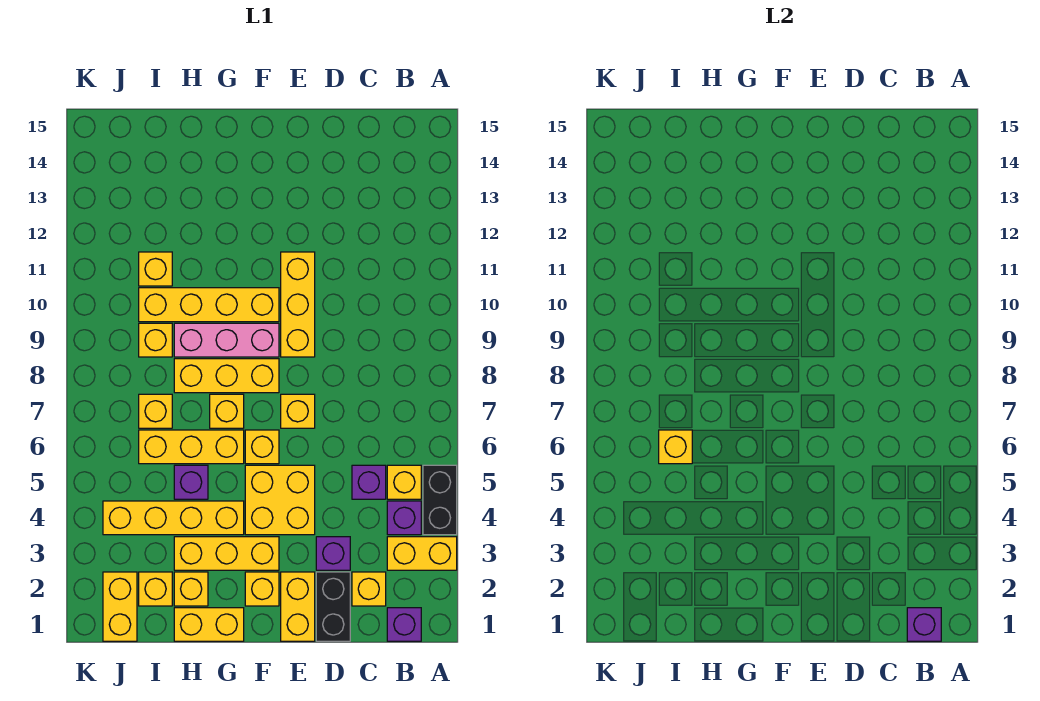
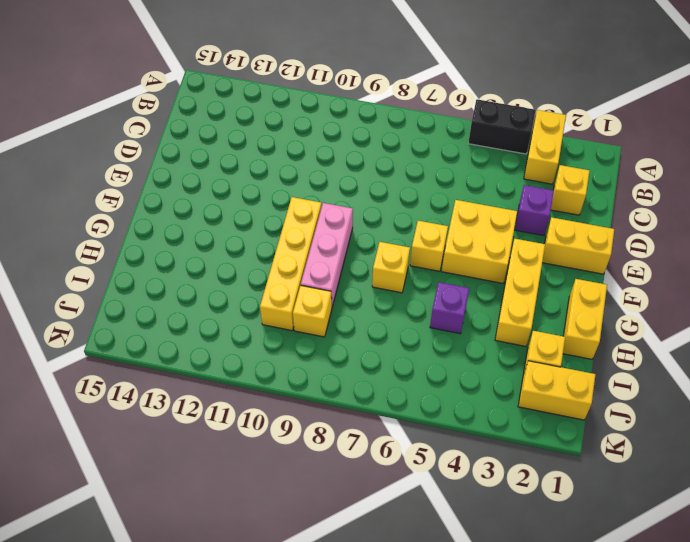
none -> purple 1x1 brick [387,608,421,641]
none -> purple 1x1 brick [387,501,421,535]
none -> yellow 1x1 brick [387,465,421,499]
none -> purple 1x1 brick [352,465,386,499]

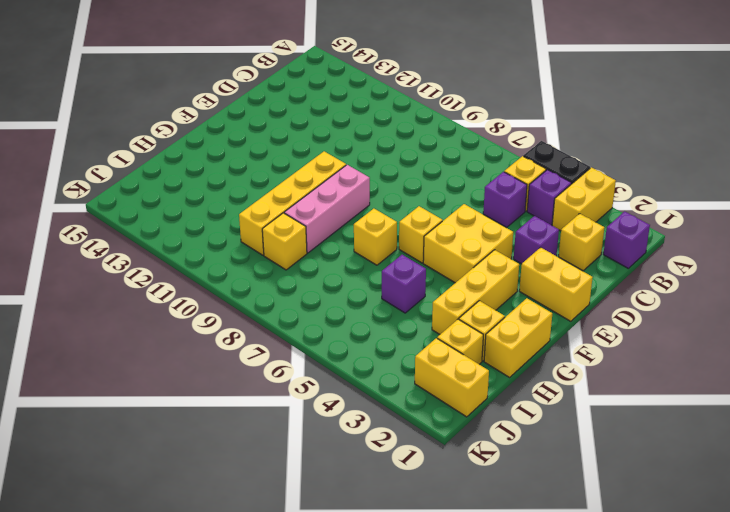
none -> black 1x2 brick [316,572,350,641]
none -> yellow 1x1 brick [281,394,315,428]
none -> yellow 1x3 brick [281,252,315,357]
none -> yellow 1x1 brick [245,572,279,606]

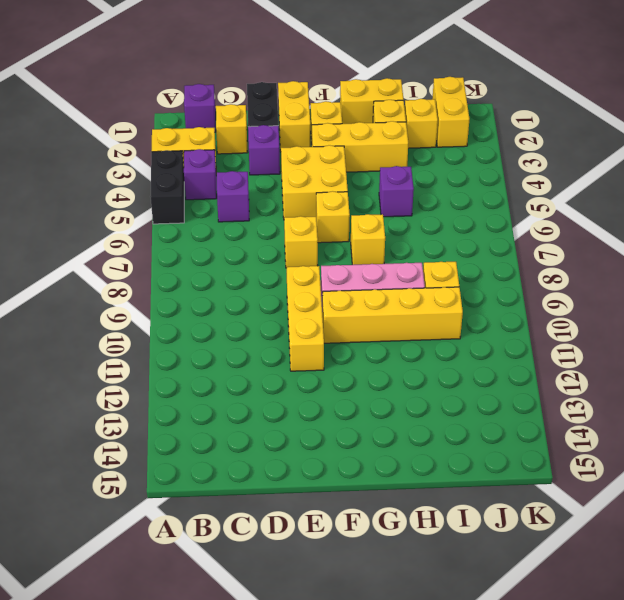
none -> yellow 1x1 brick [387,465,421,499]
none -> yellow 1x3 brick [174,359,279,393]
none -> yellow 1x4 brick [103,501,244,535]
none -> yellow 1x3 brick [139,430,244,464]

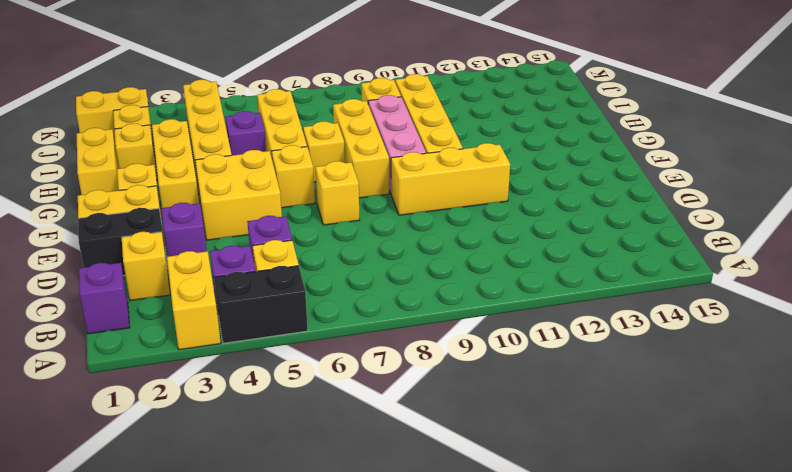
none -> yellow 1x1 brick [139,394,172,428]
none -> yellow 1x1 brick [139,252,172,286]
none -> purple 1x1 brick [907,608,941,641]
none -> yellow 1x1 brick [659,430,692,464]

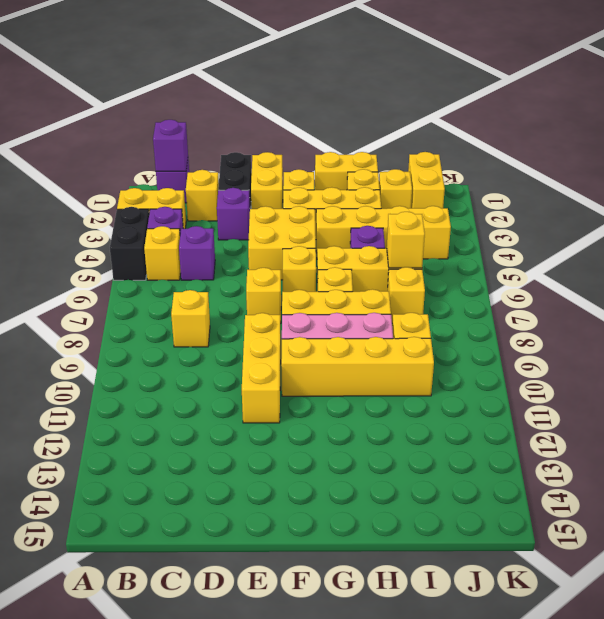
yellow 1x1 brick [171,290,210,347] -> yellow 1x1 brick moved to [139,252,172,286]

